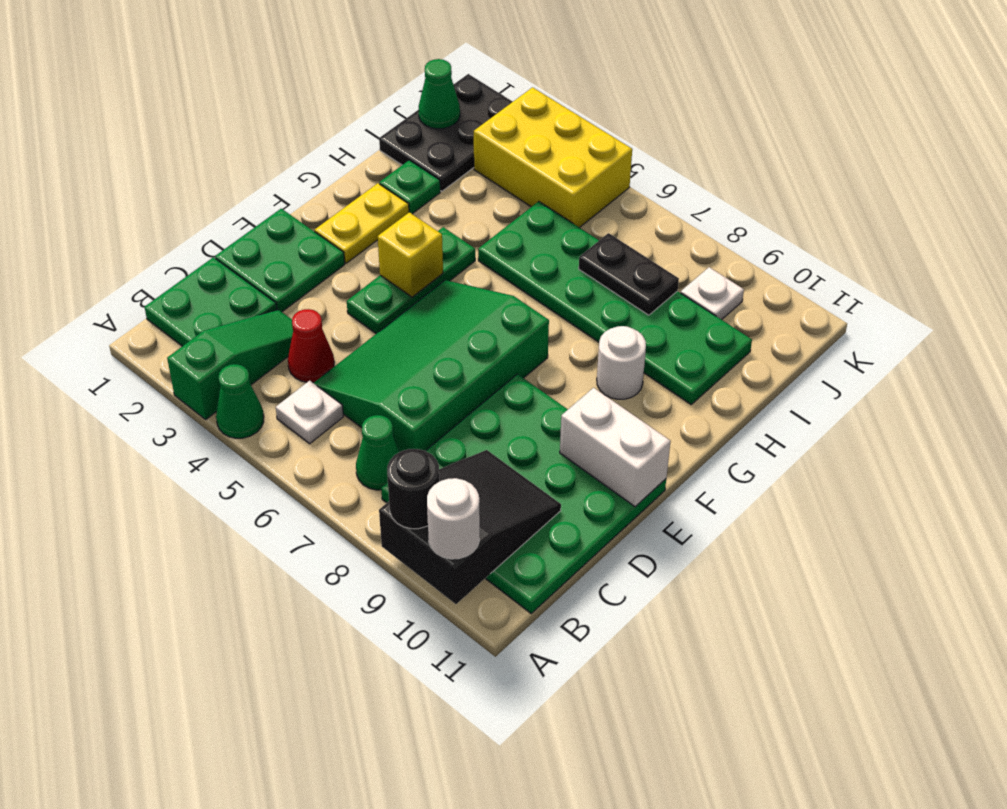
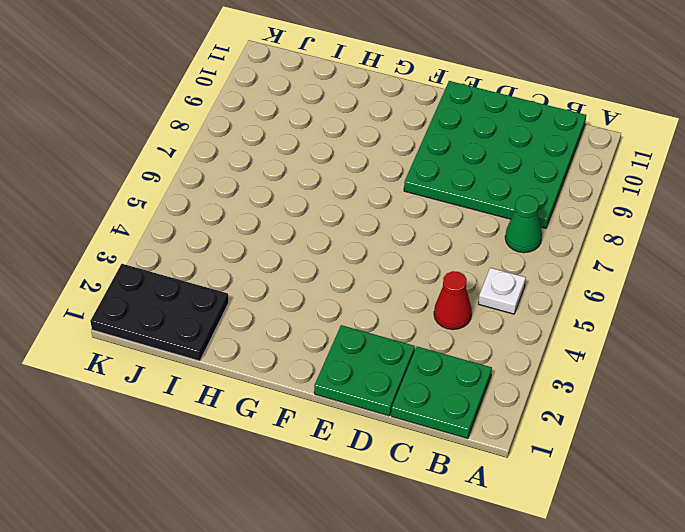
none -> green 1x3 slope [167,310,293,419]
none -> green 1x1 cone [216,364,264,438]
none -> green 3x4 slope [314,280,549,452]

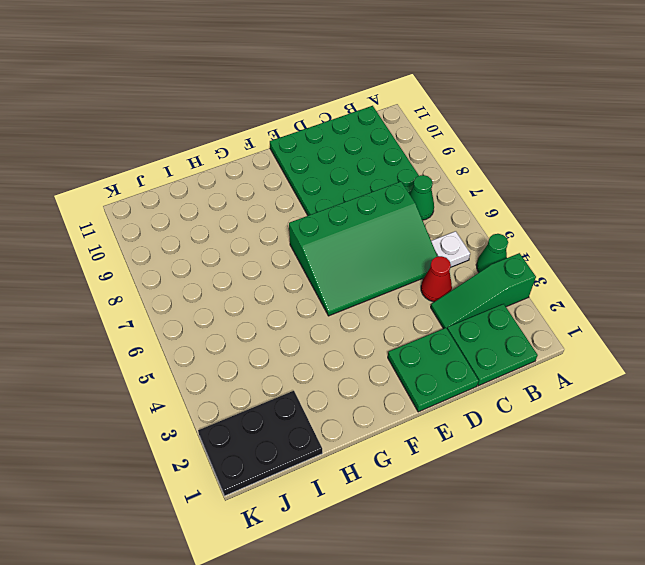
none -> green 1x3 plate [347,227,475,334]
none -> yellow 1x2 plate [315,183,409,263]
none -> white 1x1 round brick [597,326,646,399]

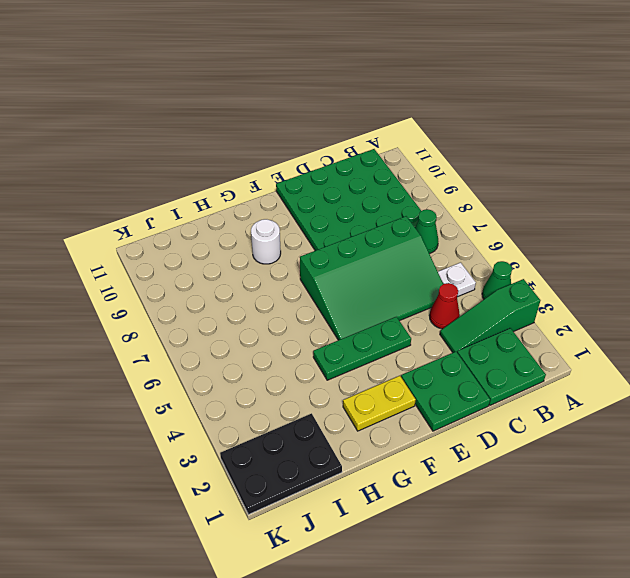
none -> green 1x1 plate [379,160,440,214]
none -> green 2x6 plate [478,201,752,404]
none -> yellow 2x3 brick [474,87,632,228]

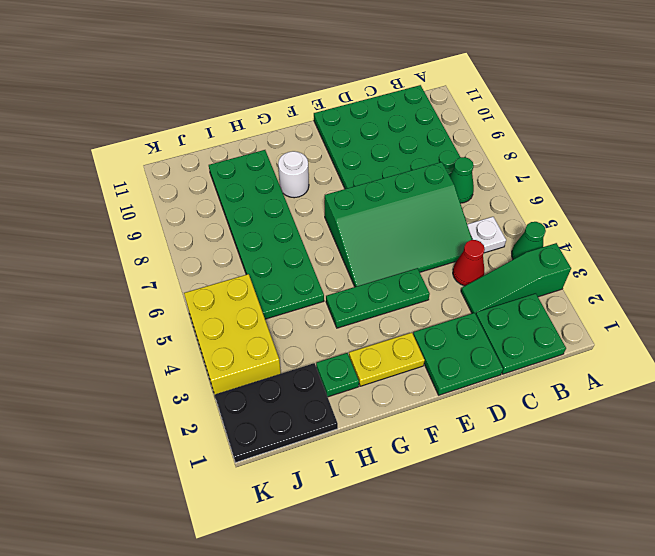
none -> white 1x1 plate [681,267,744,320]
none -> black 2x3 slope [379,450,561,604]
none -> white 1x2 brick [560,388,671,507]

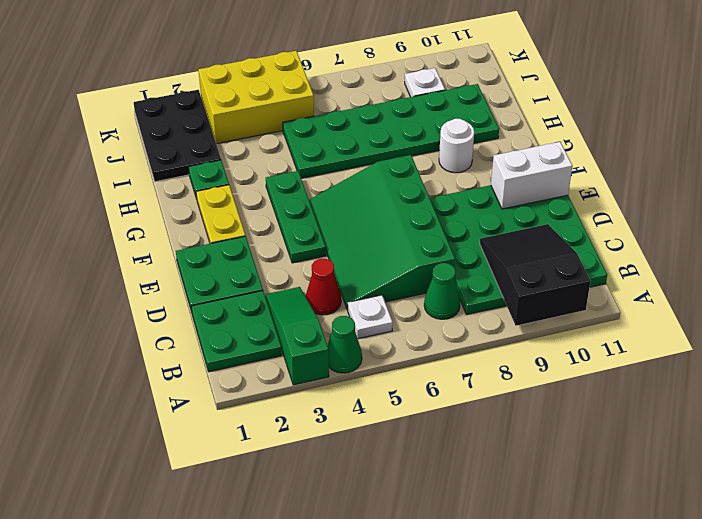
none -> yellow 1x1 brick [378,212,443,297]
none -> black 1x2 plate [579,233,679,315]
none -> green 1x1 cone [419,59,460,129]

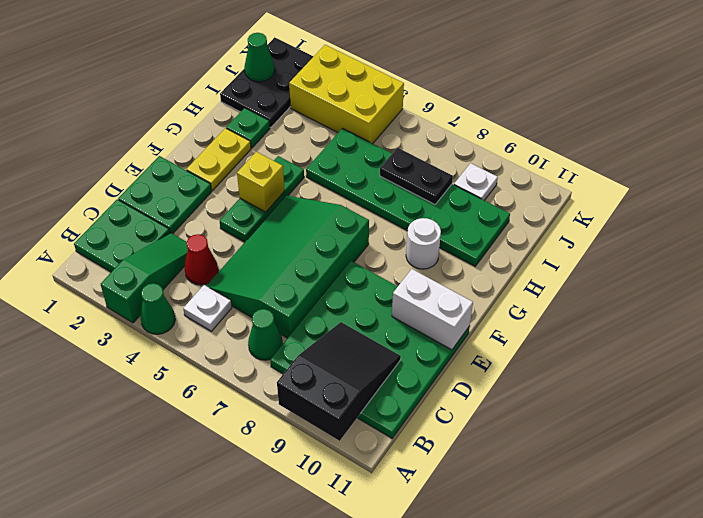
none -> black 1x1 round brick [387,449,439,529]
none -> white 1x1 round brick [427,478,480,559]

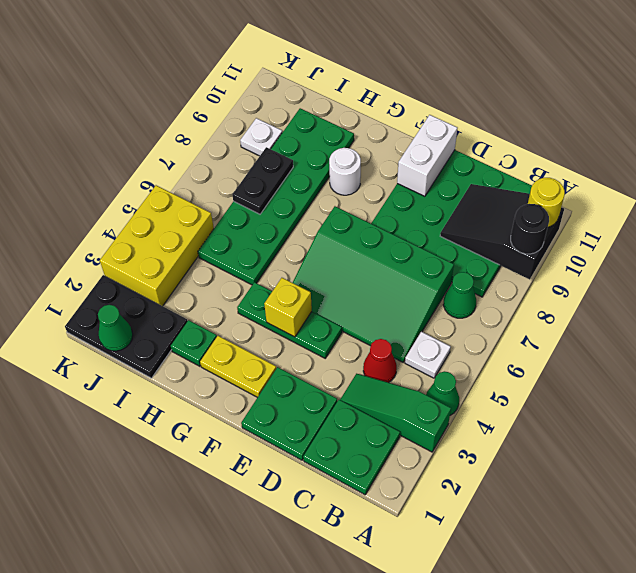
yellow 1x1 round brick [528,178,565,227] -> white 1x1 round brick [427,478,480,559]

